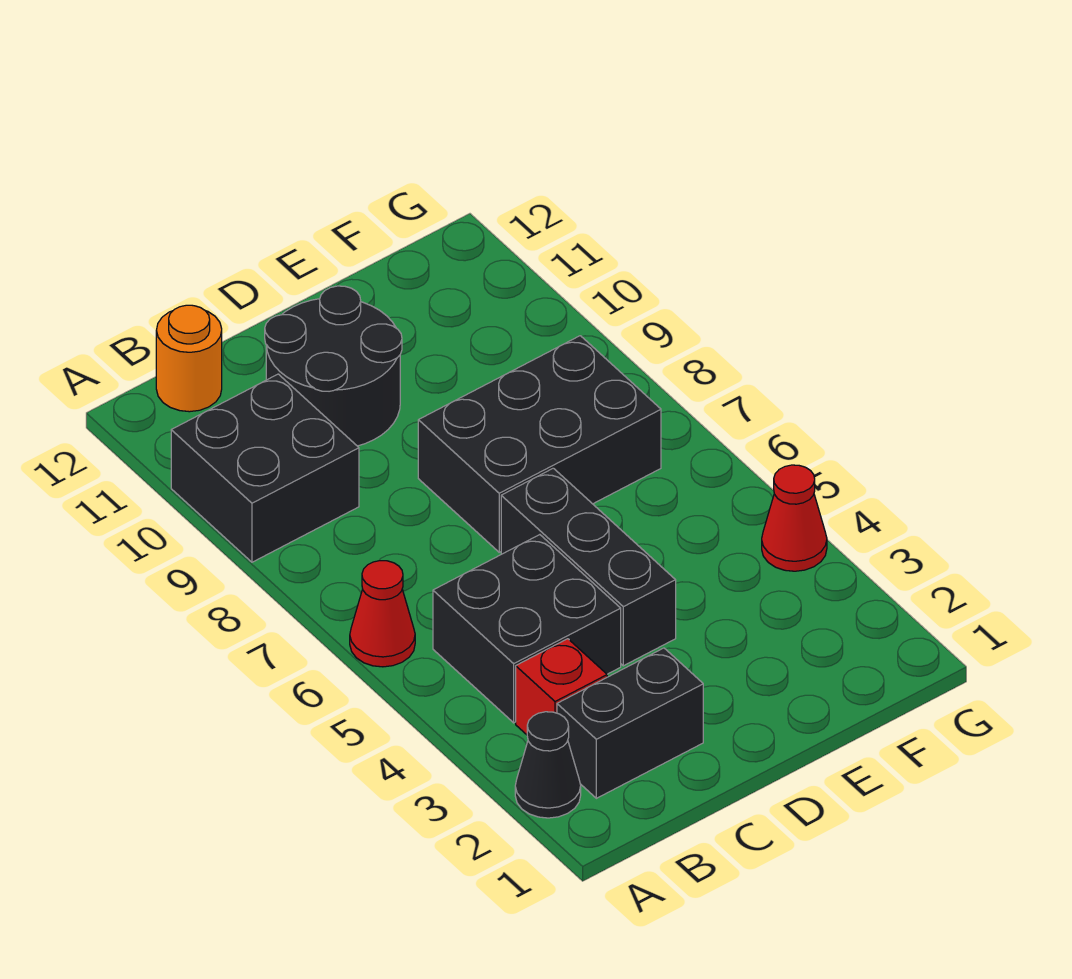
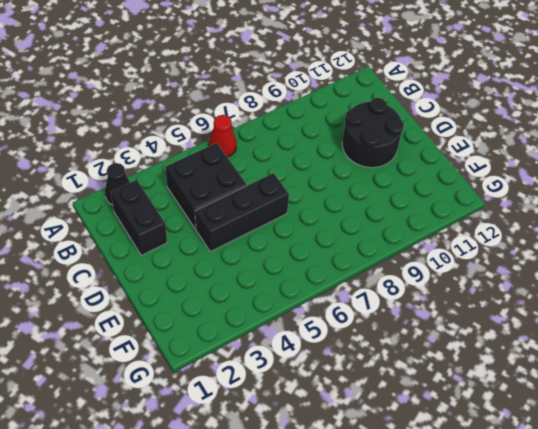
none -> black 2x2 brick [171,374,359,562]
none -> red 1x1 brick [516,639,607,735]

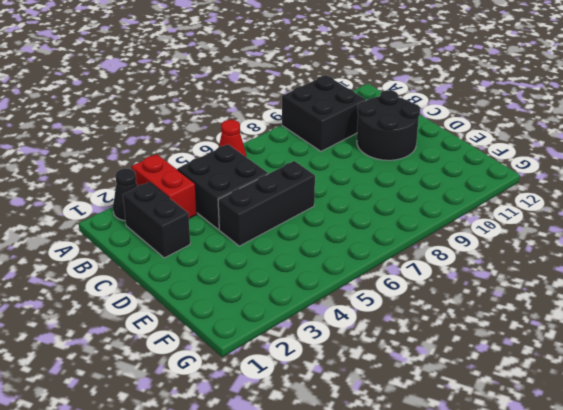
red 1x2 brick [131,154,197,218] -> red 1x1 brick [516,639,607,735]
none -> orange 1x1 round brick [156,305,222,412]
none -> black 2x3 brick [418,336,661,552]

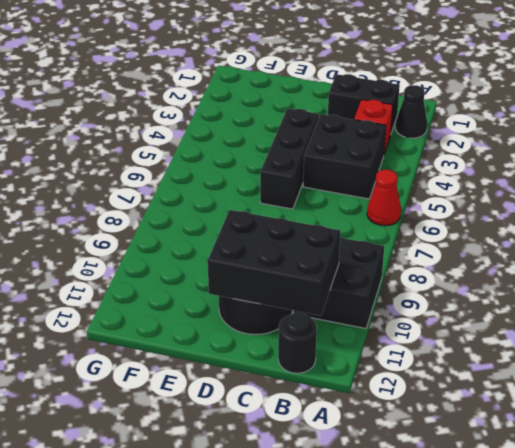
black 2x3 brick [208,210,341,316] -> black 2x3 brick moved to [418,336,661,552]
black 1x1 round brick [278,313,317,373] -> orange 1x1 round brick [156,305,222,412]
none -> red 1x1 cone [762,465,827,571]

